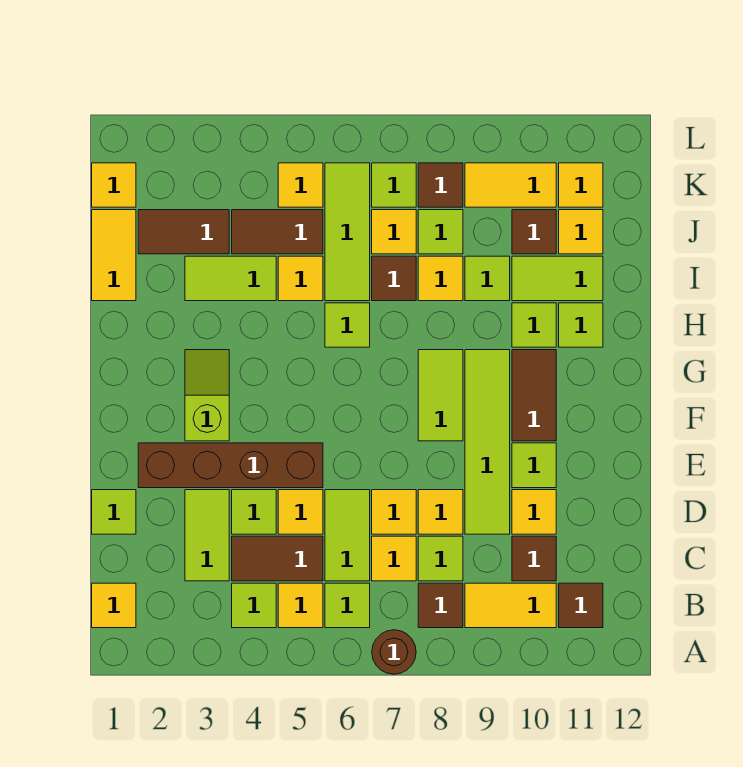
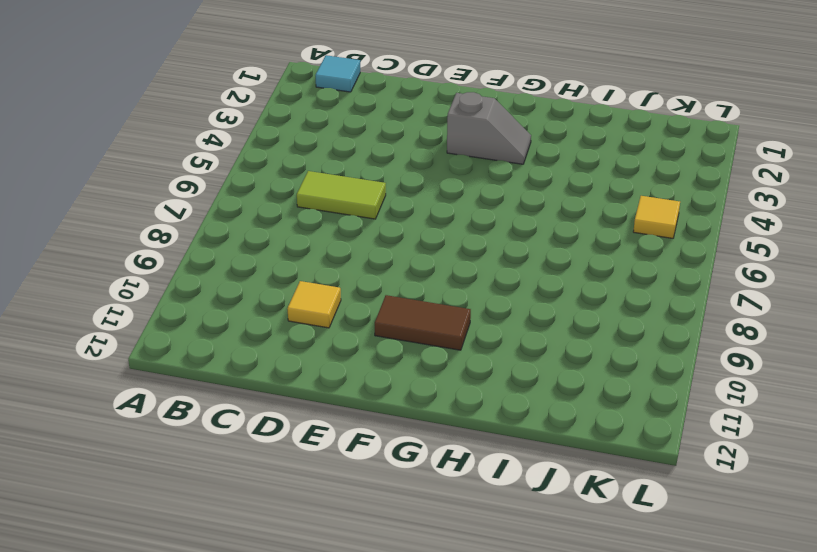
cyan 1x1 tile [315,55,360,92] -> yellow 1x1 tile [92,583,136,628]
grey 1x2 slope [447,92,531,164] -> lime 1x2 slope [185,350,229,441]
none -> brown 1x1 round brick [372,630,416,674]
none -> lime 1x1 tile [232,583,276,628]
none -> yellow 1x1 tile [278,583,323,628]
none -> lime 1x1 tile [325,583,370,628]

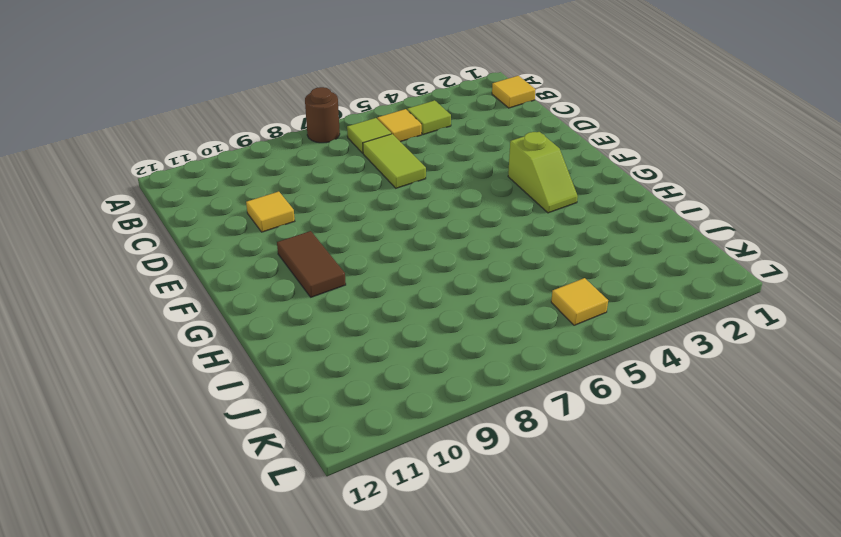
none -> brown 1x1 tile [418,583,463,628]
none -> yellow 1x2 tile [465,583,556,628]
none -> brown 1x1 tile [559,583,603,628]
none -> lime 1x2 tile [185,490,229,581]

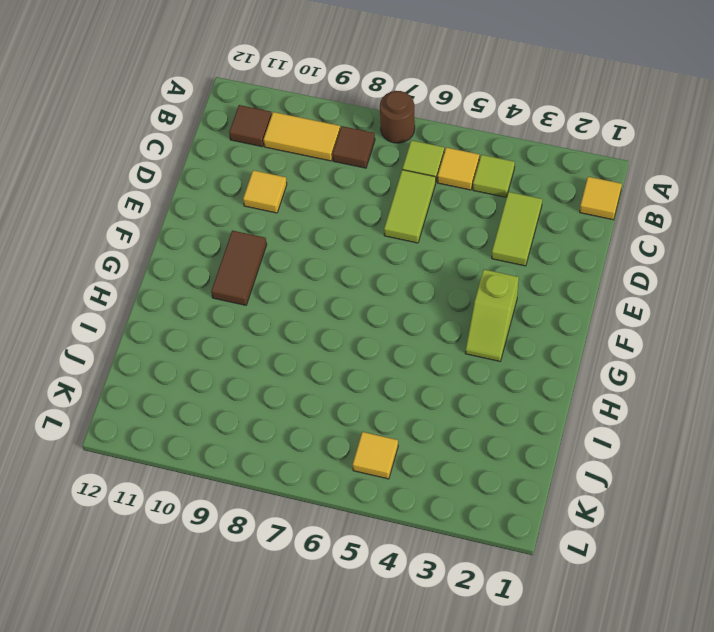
none -> brown 1x2 tile [232,536,323,581]
none -> yellow 1x1 tile [372,536,416,581]
none -> lime 1x1 tile [418,536,463,581]
none -> brown 1x1 tile [512,536,556,581]

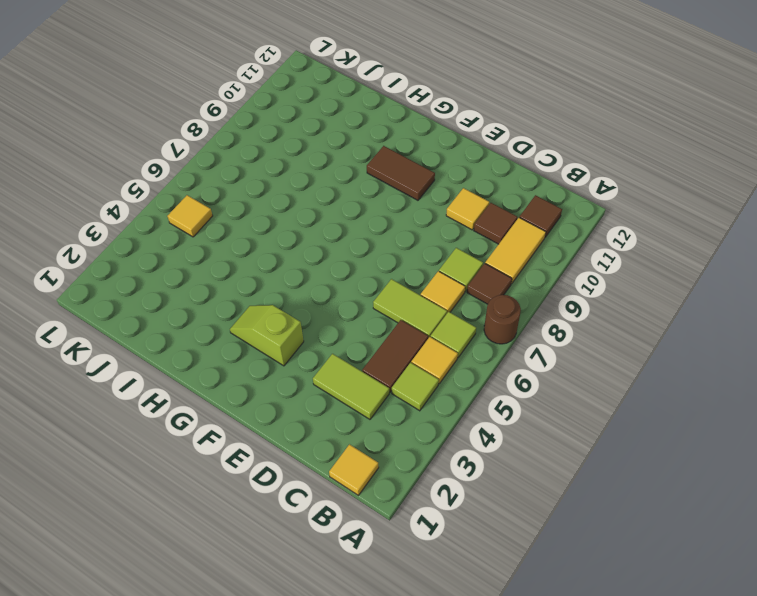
none -> lime 1x1 tile [92,490,136,534]
none -> lime 1x1 tile [232,490,276,534]
none -> yellow 1x1 tile [278,490,323,534]
none -> yellow 1x1 tile [372,490,416,534]

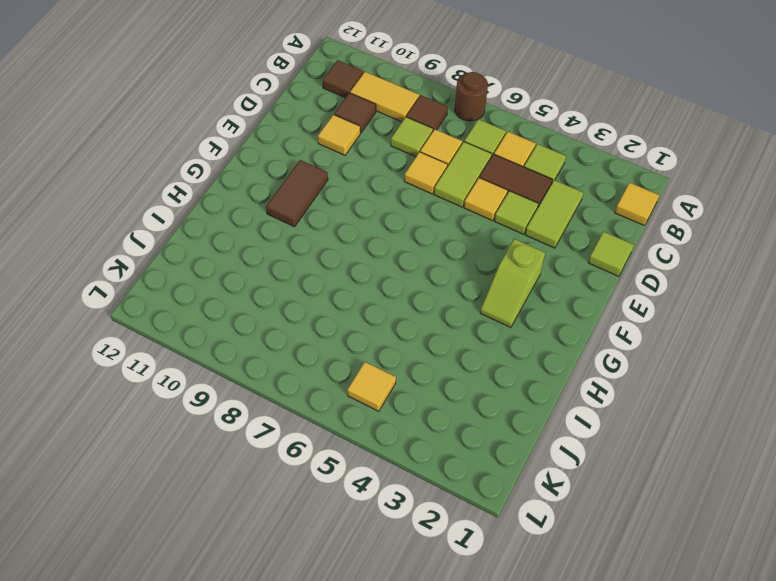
none -> yellow 1x1 tile [418,490,463,534]
none -> lime 1x4 tile [465,350,510,534]
none -> brown 1x4 brick [138,443,323,488]
none -> lime 1x1 tile [512,443,556,488]

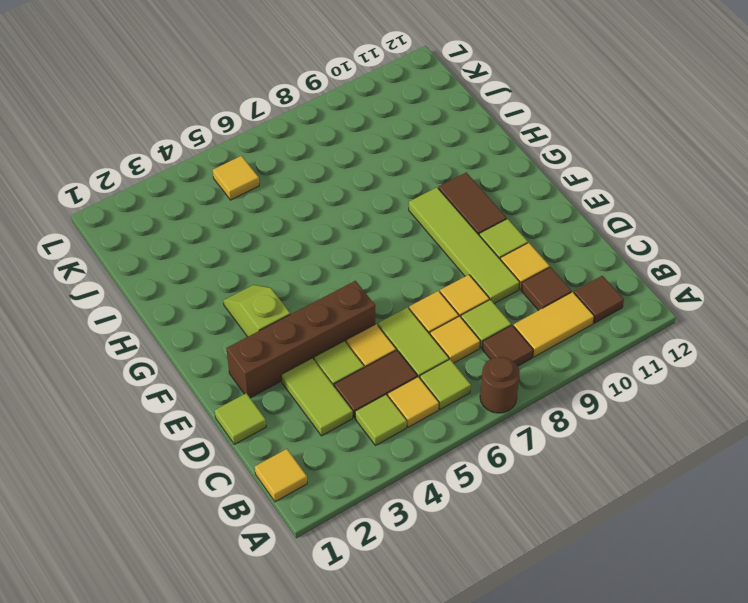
none -> lime 1x2 tile [418,350,463,441]
none -> lime 1x1 tile [325,303,370,347]
none -> lime 1x1 tile [512,303,556,347]
none -> lime 1x1 tile [559,303,603,347]

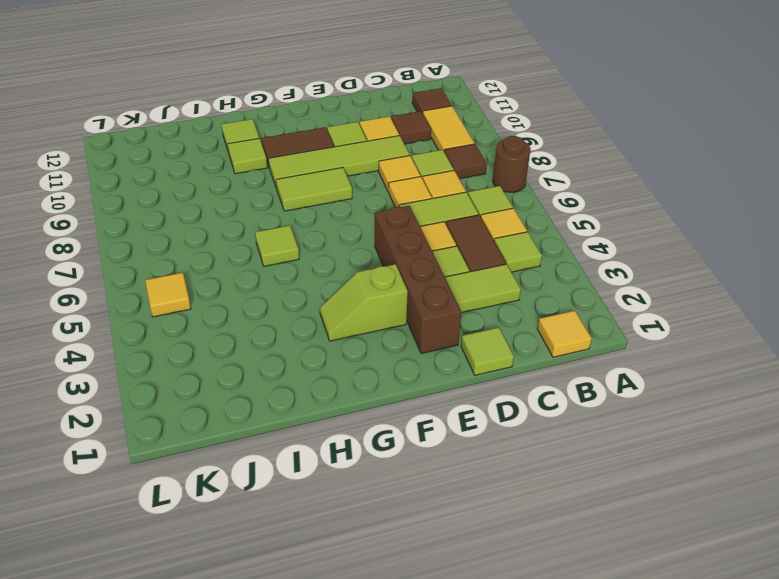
none -> yellow 1x2 tile [92,210,136,301]
none -> lime 1x2 tile [185,256,276,301]
none -> yellow 1x1 tile [278,256,323,301]
none -> lime 1x3 tile [325,163,370,301]

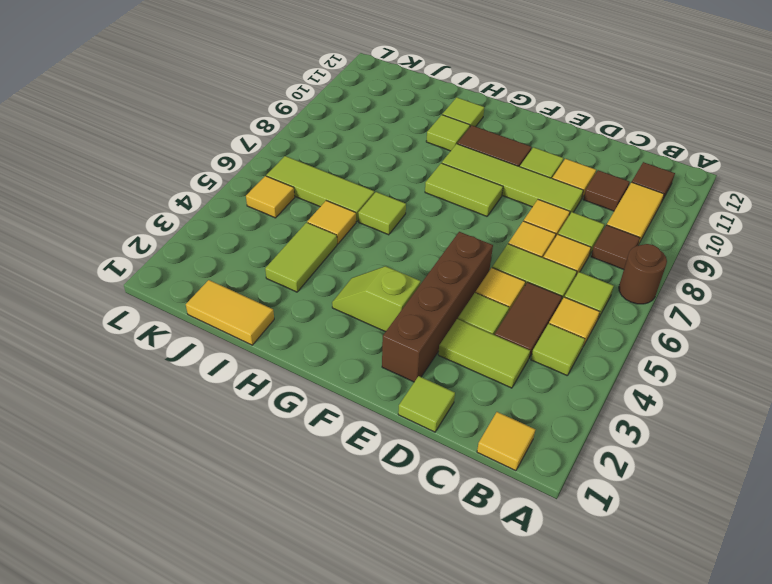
none -> brown 1x1 tile [372,256,416,301]
none -> yellow 1x1 tile [418,256,463,301]
none -> lime 1x1 tile [465,256,510,301]
none -> lime 1x2 tile [512,256,603,301]

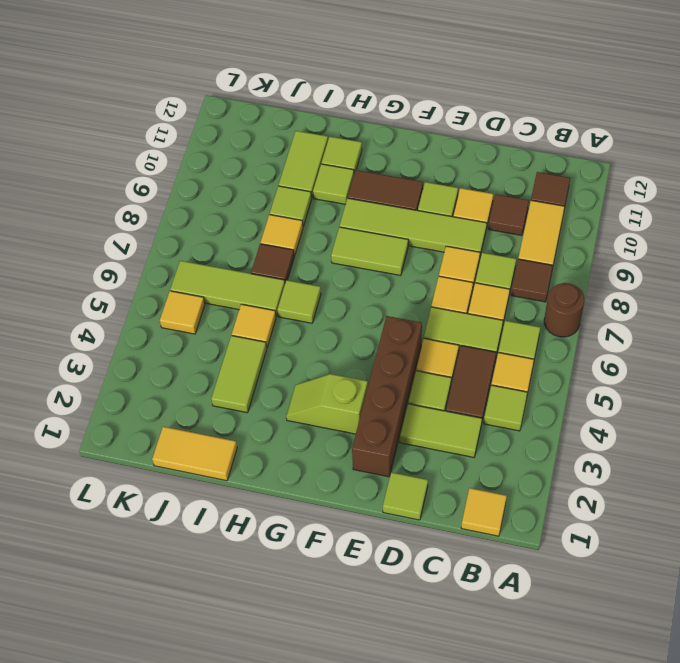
none -> brown 1x2 tile [138,210,229,254]
none -> brown 1x2 tile [232,210,323,254]
none -> yellow 1x1 tile [372,210,416,254]
none -> lime 1x1 tile [418,210,463,254]

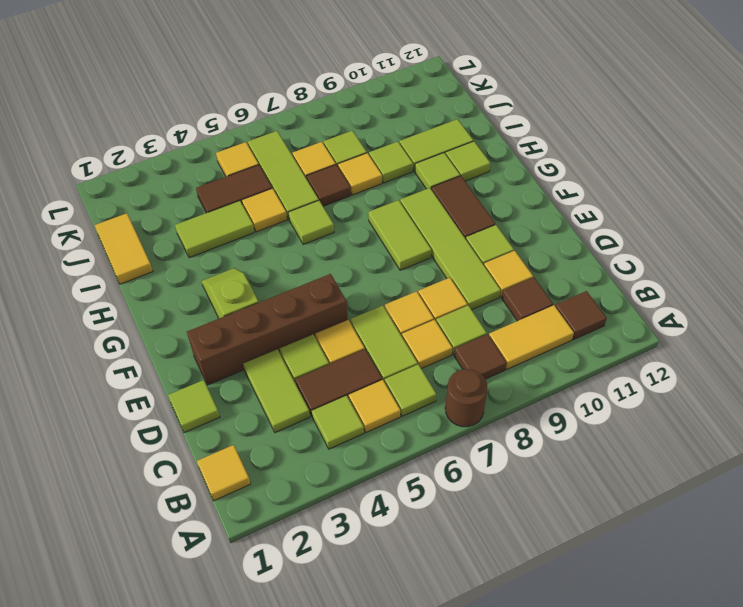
none -> brown 1x2 tile [138,210,229,254]
none -> brown 1x1 tile [512,210,556,254]
none -> yellow 1x1 tile [559,210,603,254]
none -> yellow 1x1 tile [92,163,136,207]

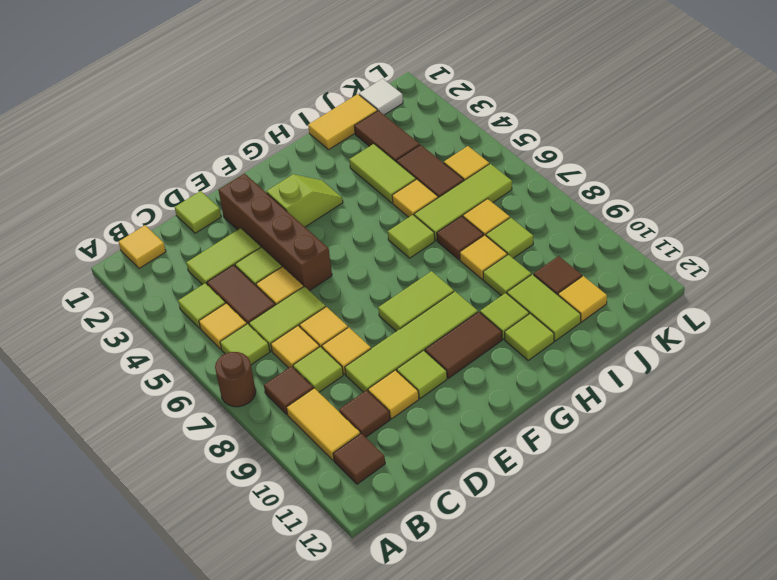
white 1x1 tile [359,79,403,115] -> yellow 1x1 tile [92,163,136,207]
none -> lime 1x1 tile [372,163,416,207]
none -> brown 1x1 tile [418,163,463,207]
none -> yellow 1x2 tile [465,163,556,207]
none -> yellow 1x1 tile [559,163,603,207]

